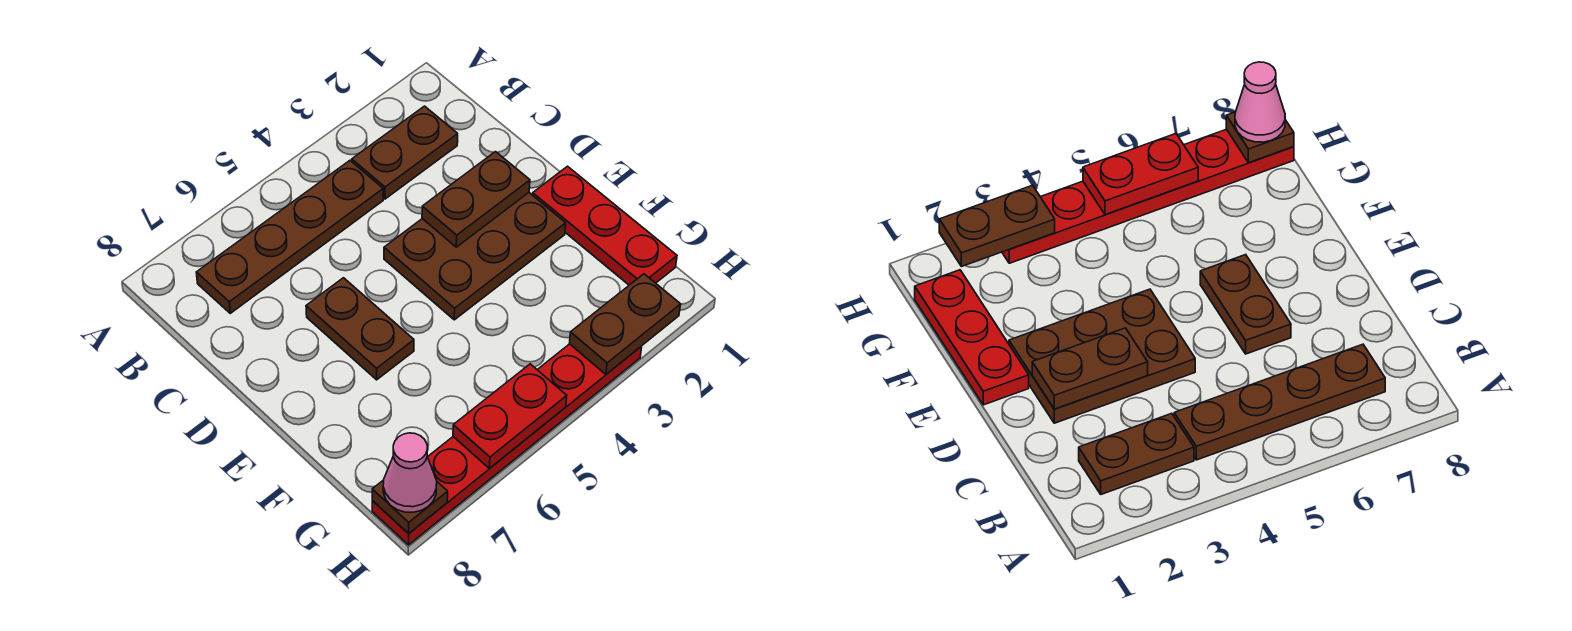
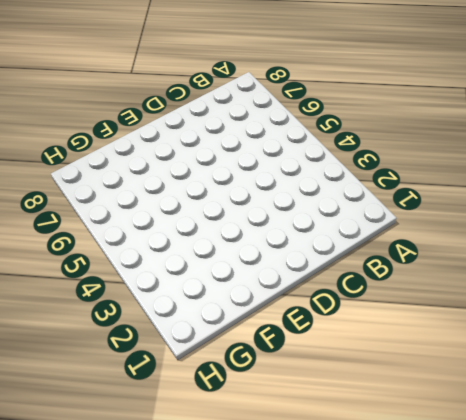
none -> brown 1x2 plate [352,106,458,199]
none -> brown 1x4 plate [196,161,383,313]

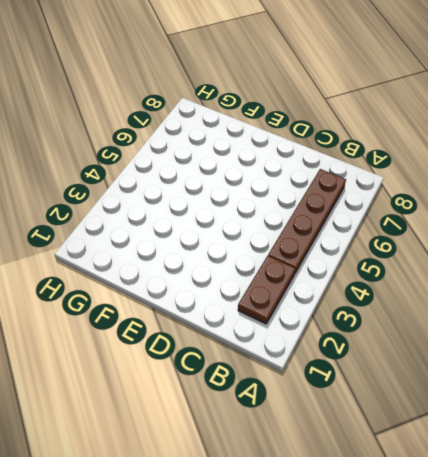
none -> brown 2x3 plate [384,193,566,320]
none -> brown 1x2 plate [306,278,414,380]

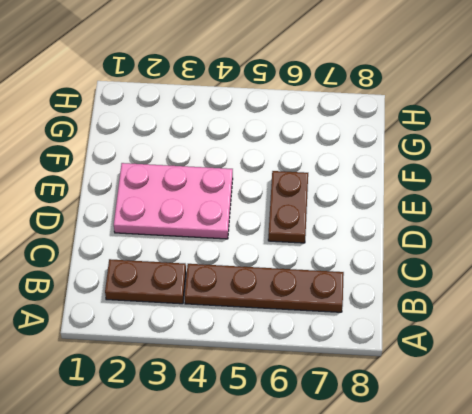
pink 2x3 plate [114,163,233,239] -> brown 2x3 plate [384,193,566,320]
none -> red 1x3 plate [533,166,677,285]
none -> red 1x6 plate [372,344,642,545]

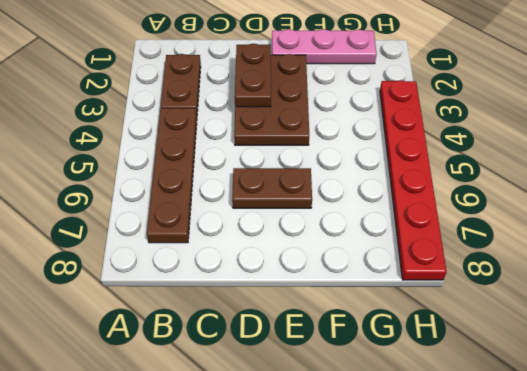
pink 1x3 plate [272,29,377,64] -> red 1x3 plate [533,166,677,285]
none -> brown 1x2 plate [569,274,681,374]
none -> red 1x2 plate [453,364,567,469]

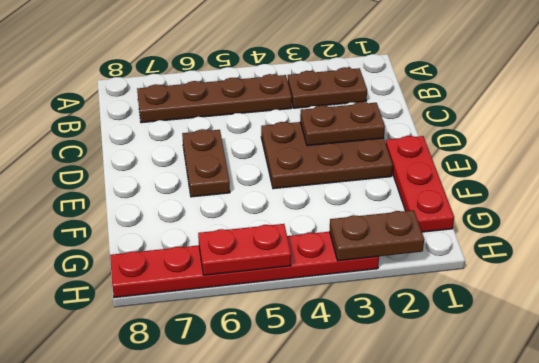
none -> brown 1x1 plate [372,480,448,534]
none -> pink 1x1 cone [383,433,437,512]

